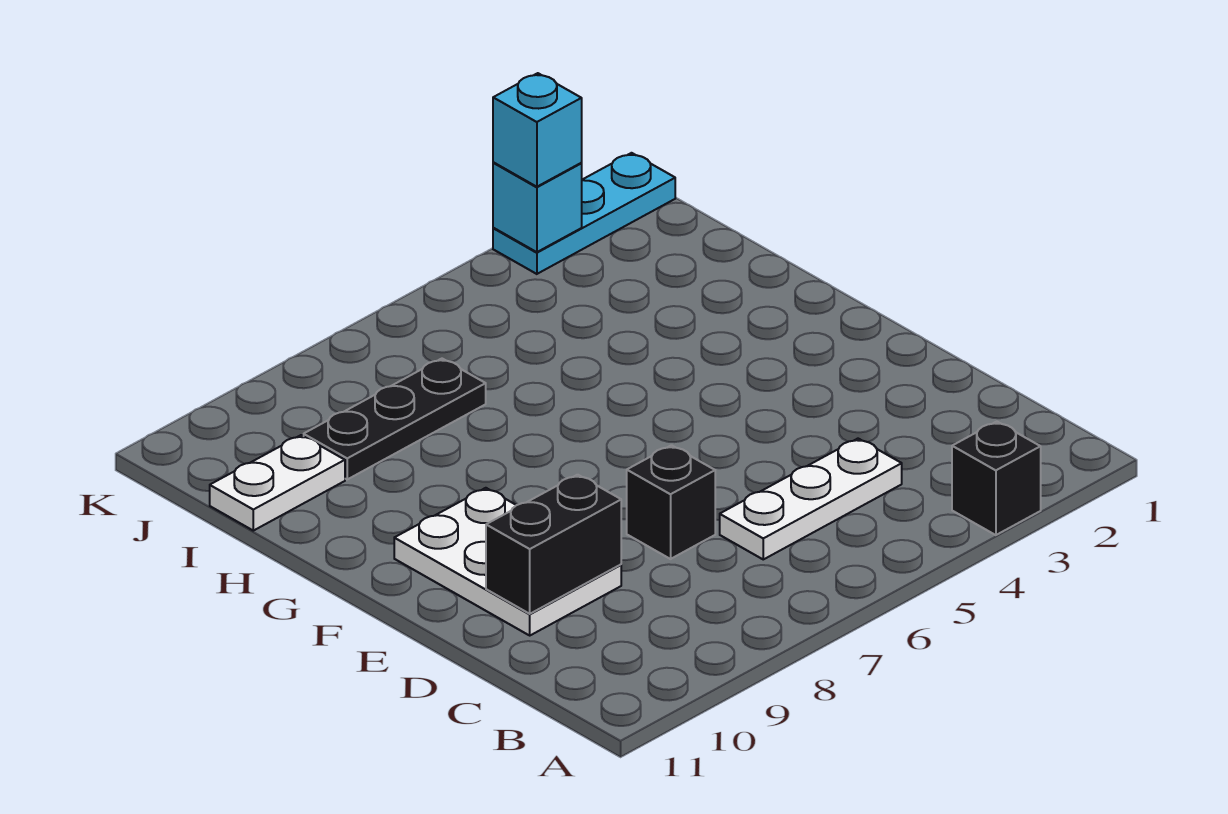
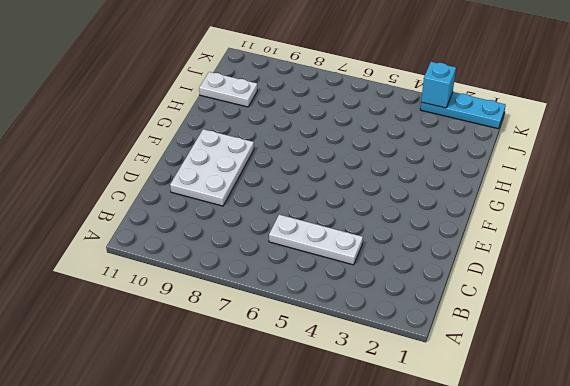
none -> black 1x1 brick [952,422,1041,535]
none -> black 1x1 brick [627,445,715,559]

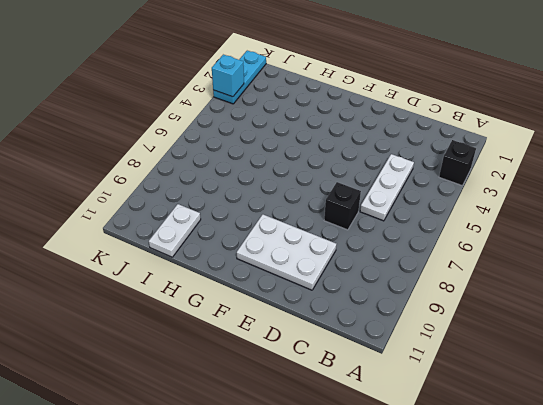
none -> black 1x3 plate [304,359,486,479]
none -> black 1x2 brick [486,475,621,614]

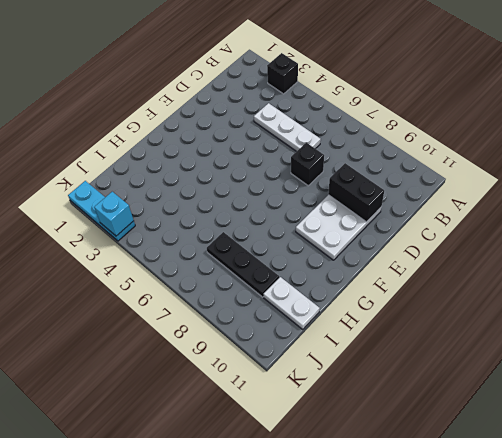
none -> cyan 1x1 brick [493,73,582,187]

